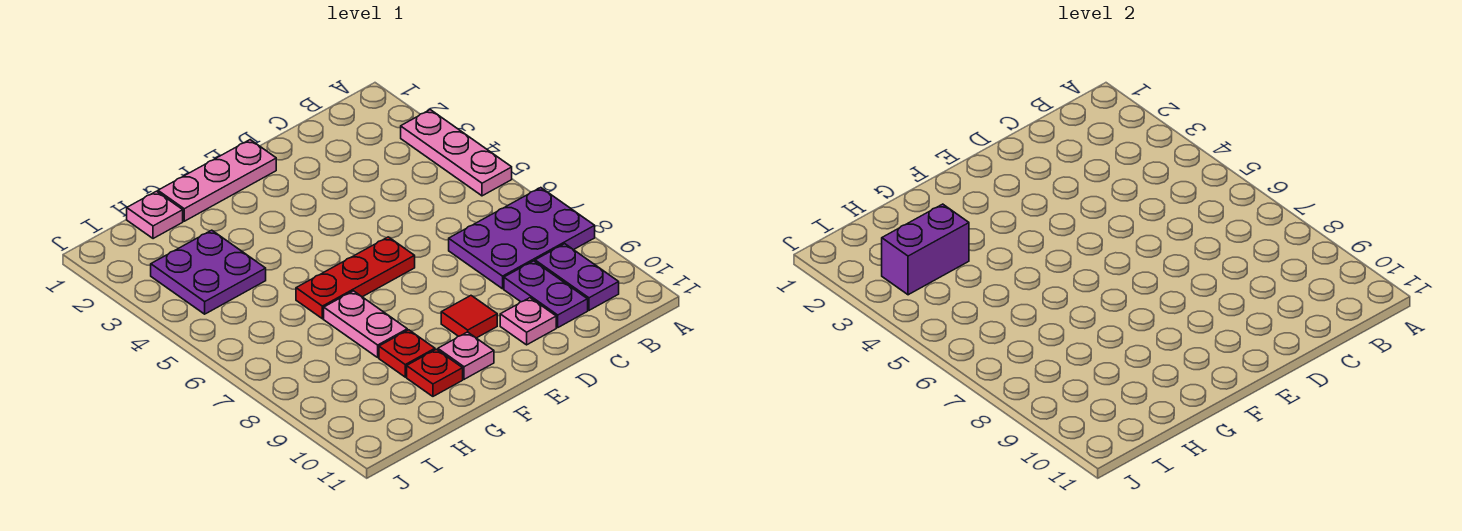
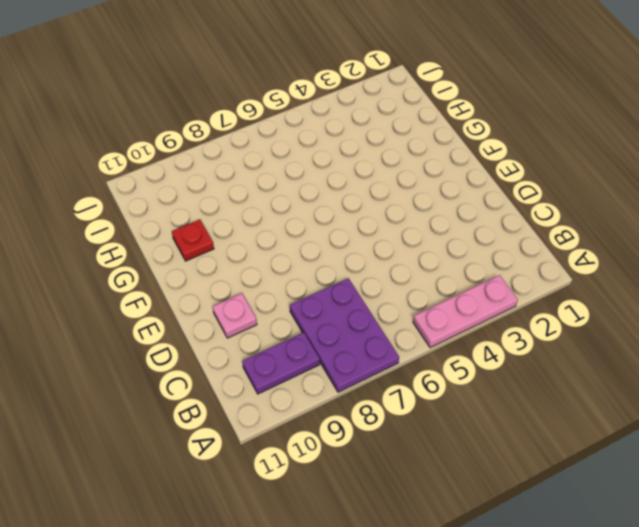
none -> purple 1x2 plate [504,261,588,327]
none -> pink 1x3 plate [158,140,276,221]
none -> red 1x3 plate [296,237,415,319]

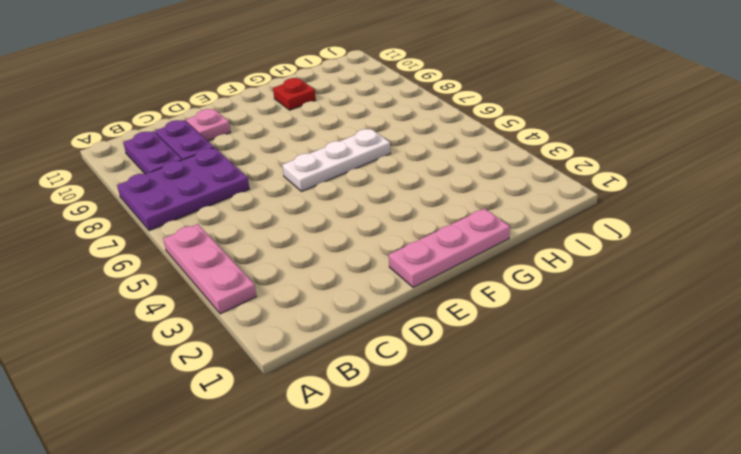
white 1x3 plate [282,129,391,191] -> red 1x3 plate [296,237,415,319]
none -> red 1x1 tile [441,296,497,338]
none -> pink 1x1 plate [438,332,494,379]
none -> pink 1x2 plate [324,291,407,357]

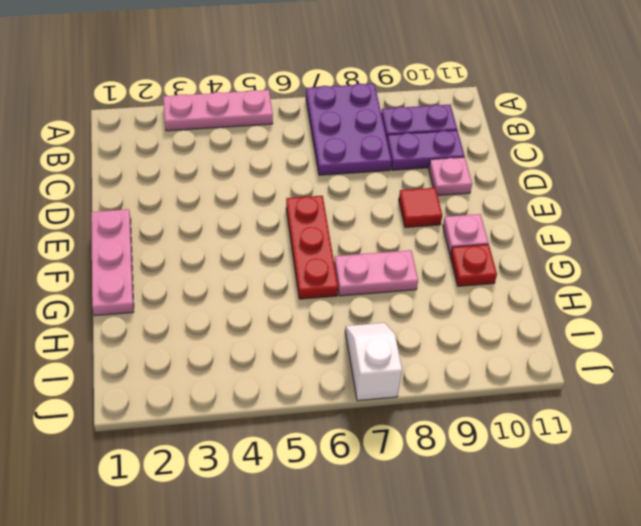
white 1x2 slope [345,323,402,401] -> none
none -> red 1x1 plate [379,330,435,377]
none -> pink 1x1 plate [127,191,183,239]
none -> purple 2x2 plate [151,230,266,314]

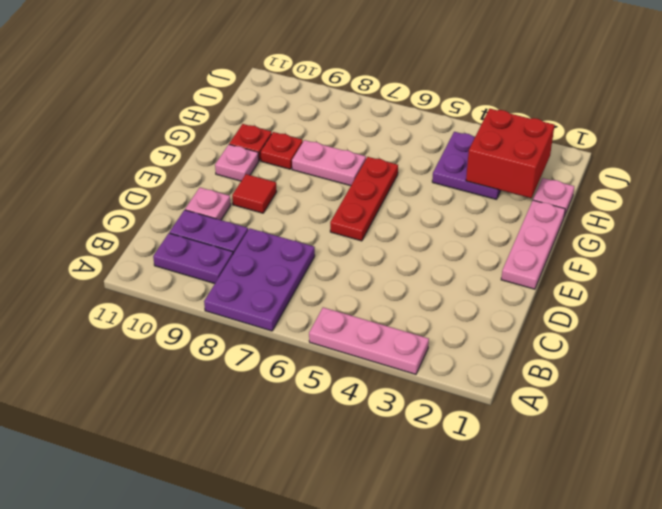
red 2x2 brick [466,109,555,198] -> purple 1x2 brick [882,204,969,295]

